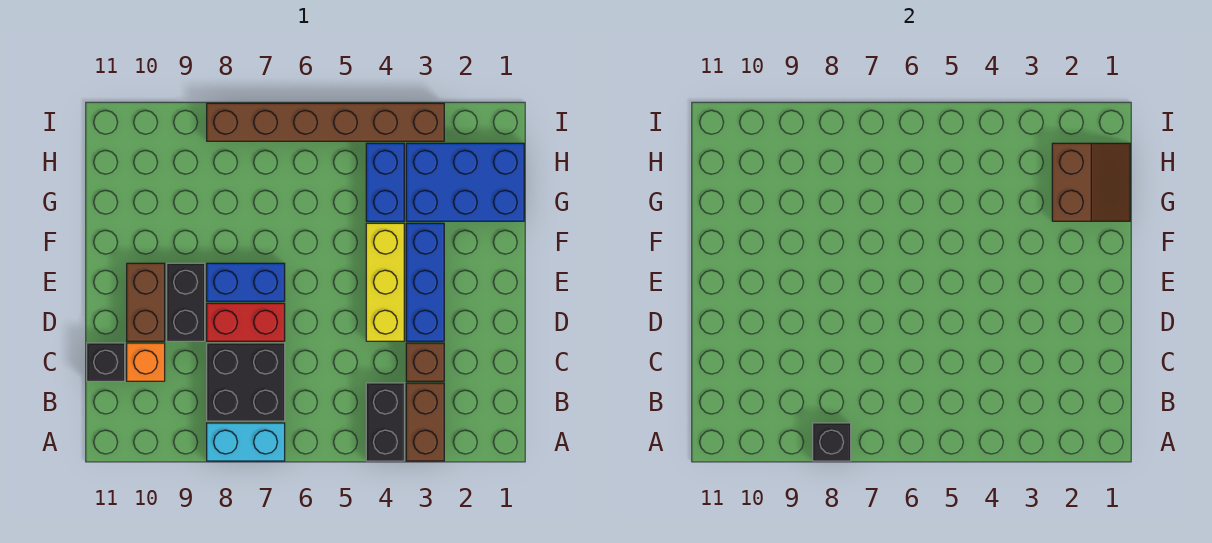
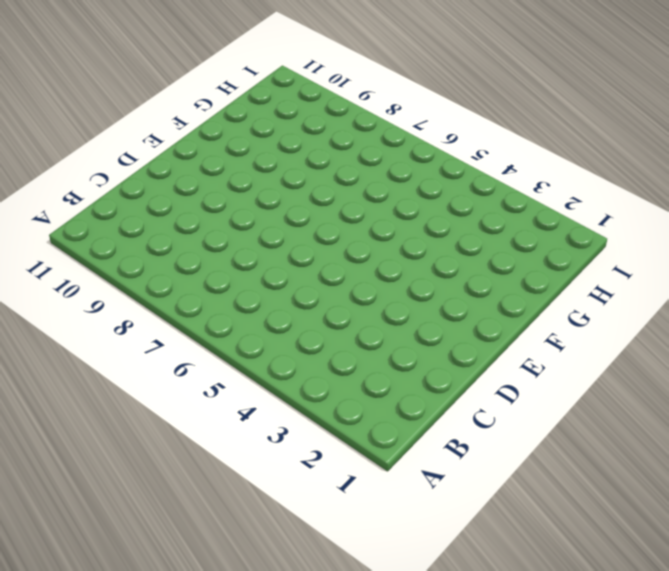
none -> brown 1x2 brick [406,383,444,461]
none -> black 1x2 brick [366,383,404,461]
none -> cyan 1x2 brick [207,423,285,461]

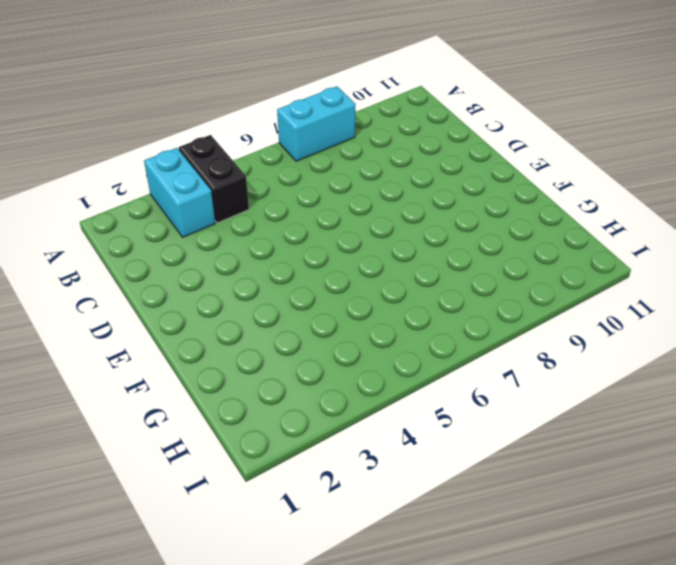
cyan 1x2 brick [144,148,215,237] -> brown 1x2 brick [406,383,444,461]
none -> black 2x2 brick [207,343,285,421]
none -> brown 1x1 brick [406,343,444,381]
none -> orange 1x1 brick [127,343,165,381]

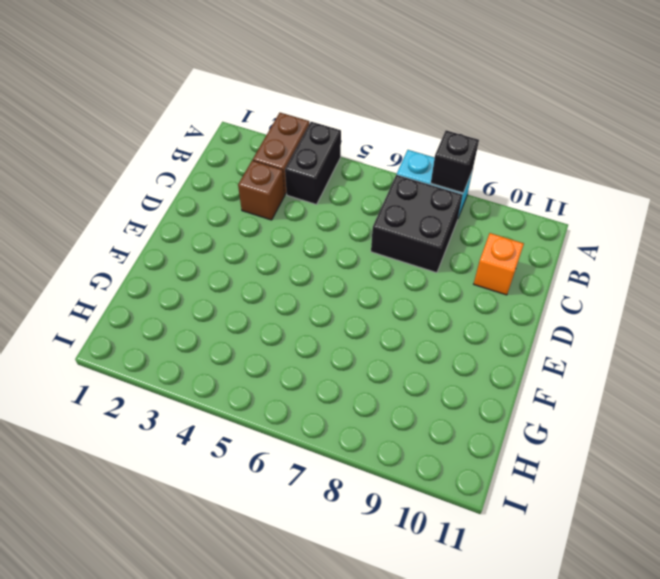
none -> black 1x1 brick [87,343,125,381]
none -> blue 1x3 brick [406,223,444,341]
none -> yellow 1x3 brick [366,223,404,341]

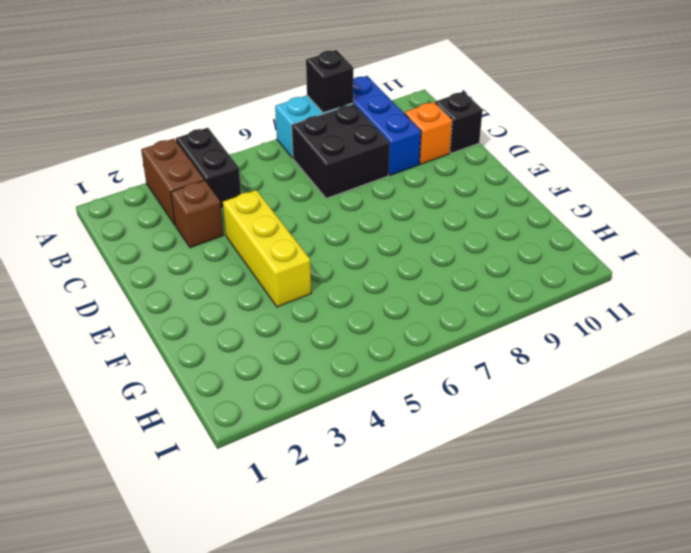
blue 1x3 brick [353,76,421,175] -> blue 1x3 brick moved to [406,223,444,341]
none -> red 1x2 brick [207,303,285,341]
none -> black 1x2 brick [167,263,205,341]
none -> brown 1x2 brick [127,263,165,341]

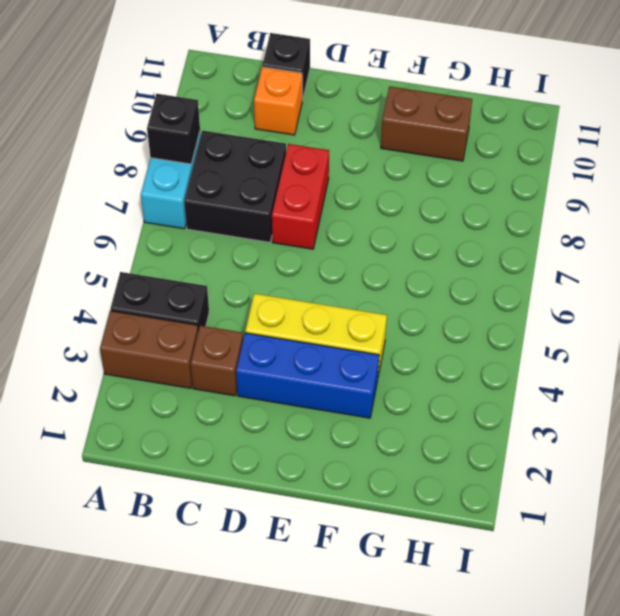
brown 1x2 brick [381,86,472,161] -> brown 1x2 brick moved to [127,263,165,341]
none -> black 1x2 brick [167,263,205,341]
none -> blue 1x2 brick [207,263,285,301]
none -> blue 2x3 brick [406,143,524,221]

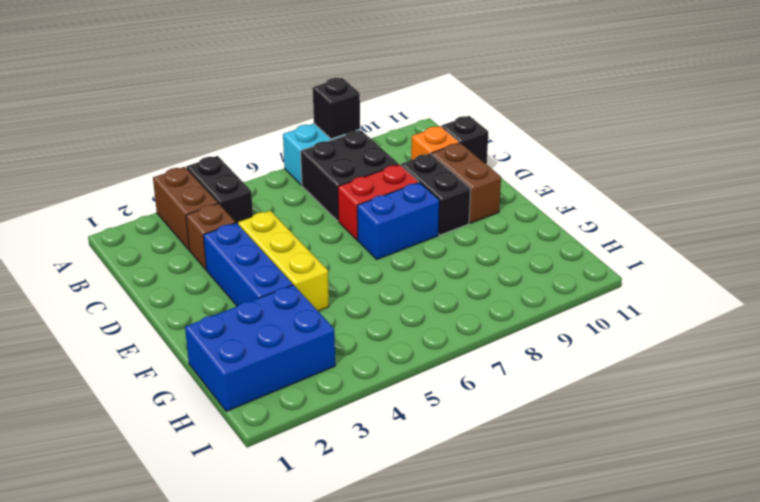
none -> blue 1x2 brick [366,143,404,221]
none -> brown 1x6 brick [207,103,444,141]
none -> brown 2x2 slope [1052,143,1130,221]

